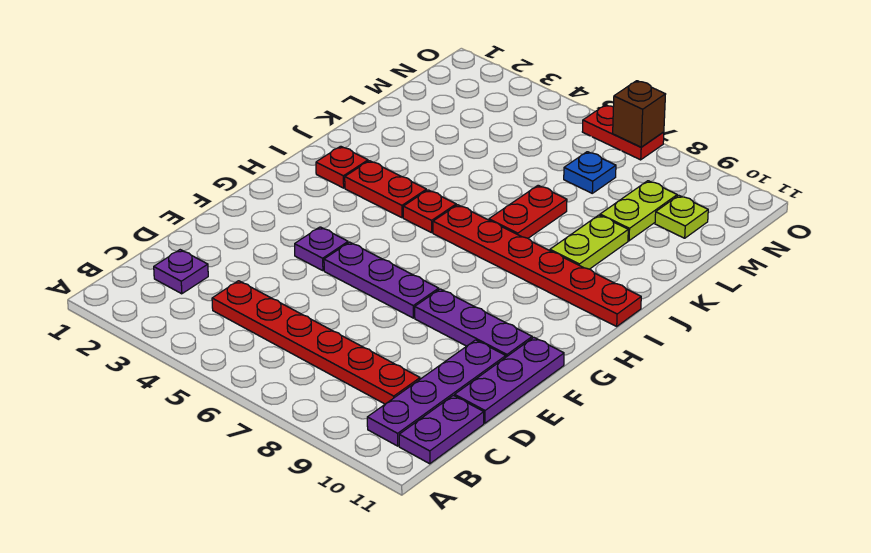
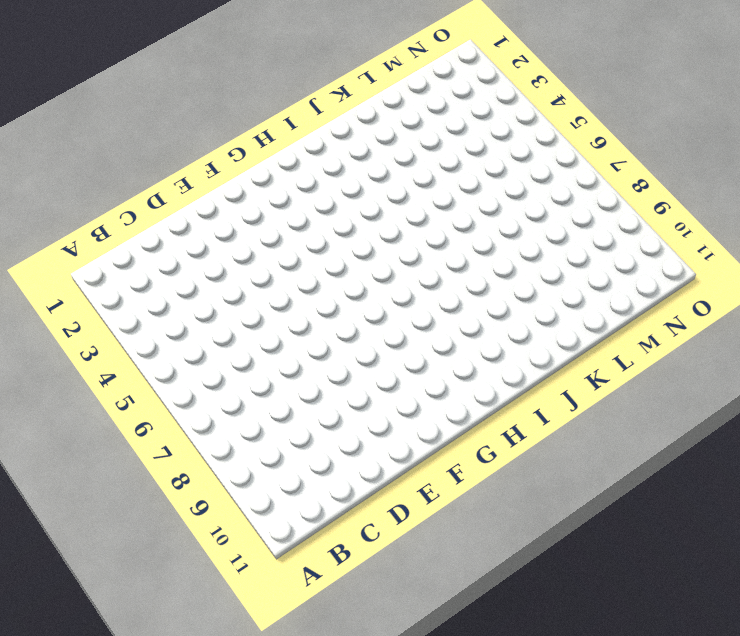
none -> purple 1x4 plate [367,340,506,446]
none -> purple 1x2 plate [399,395,484,464]
none -> purple 1x1 plate [154,250,208,294]

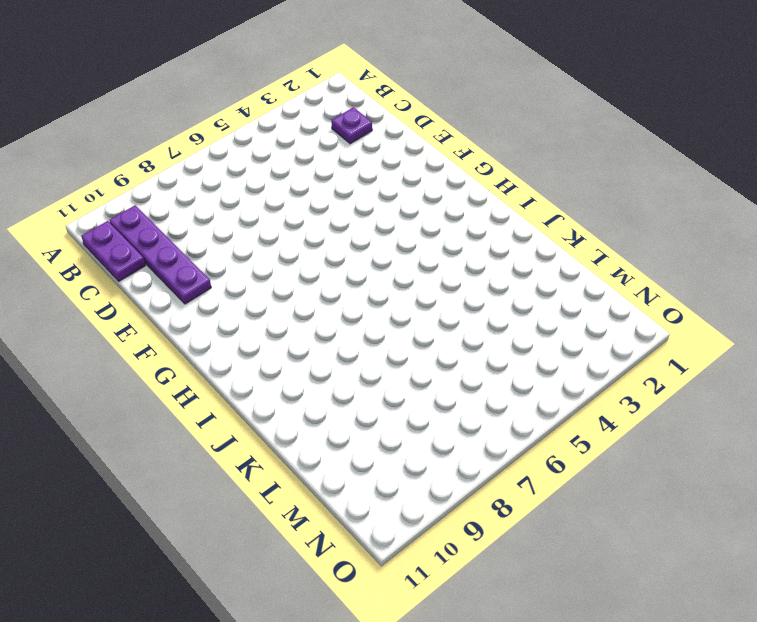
none -> red 1x6 plate [212,281,420,404]
none -> purple 1x3 plate [455,337,564,423]
none -> purple 1x1 plate [295,227,348,271]

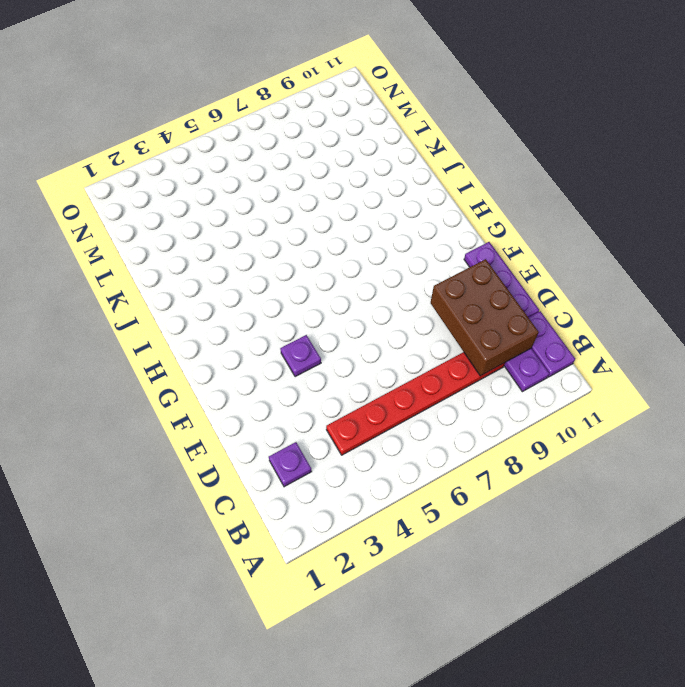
brown 2x3 brick [431,259,539,376] -> none
none -> purple 1x3 plate [324,242,439,318]
none -> purple 1x3 plate [415,289,532,357]
none -> red 1x1 plate [316,146,368,188]

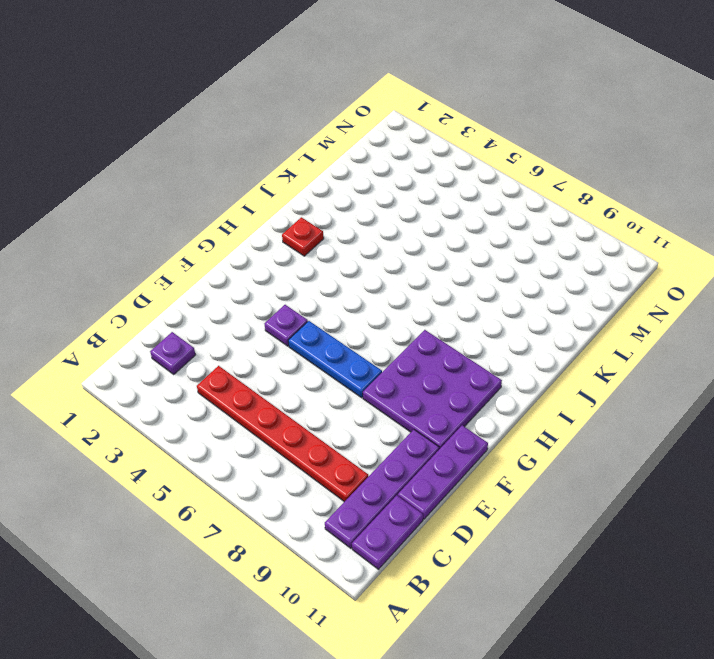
blue 1x3 plate [288,321,382,398] -> purple 1x3 plate [324,242,439,318]
purple 3x3 plate [363,330,502,449] -> purple 1x3 plate [415,289,532,357]
none -> red 1x2 plate [345,161,426,218]
none -> red 1x1 plate [403,190,456,233]
none -> red 1x6 plate [433,205,641,326]

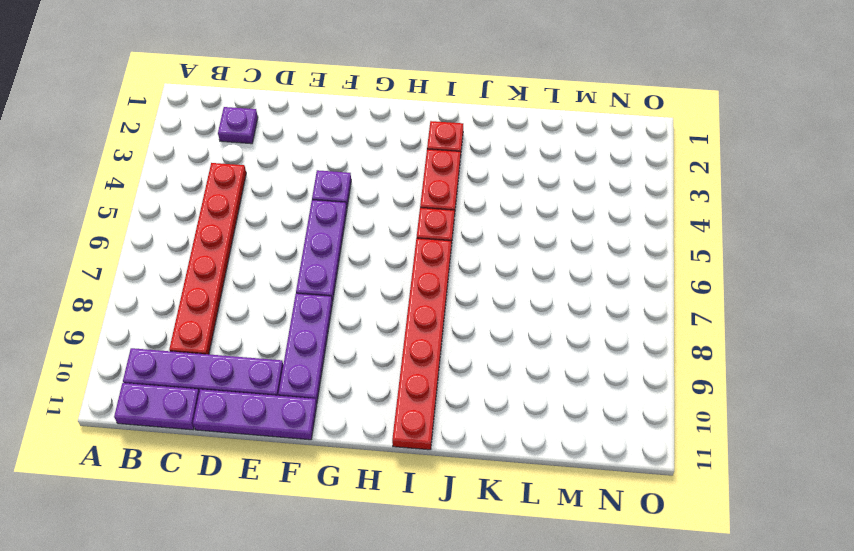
none -> red 1x2 plate [489,185,567,238]
none -> lime 1x2 plate [550,215,628,269]
none -> lime 1x2 plate [600,181,677,241]

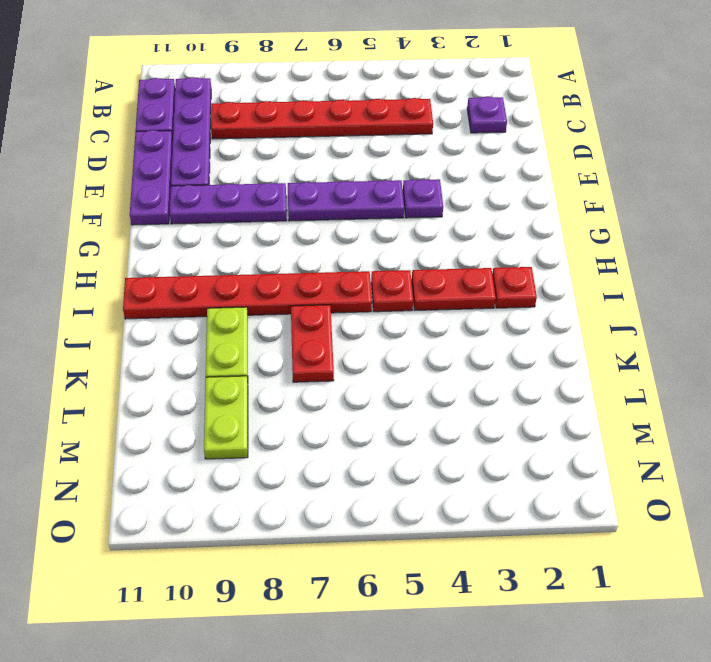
none -> blue 1x1 plate [564,152,616,193]
none -> lime 1x1 plate [655,195,708,238]
none -> red 1x2 plate [582,105,664,160]

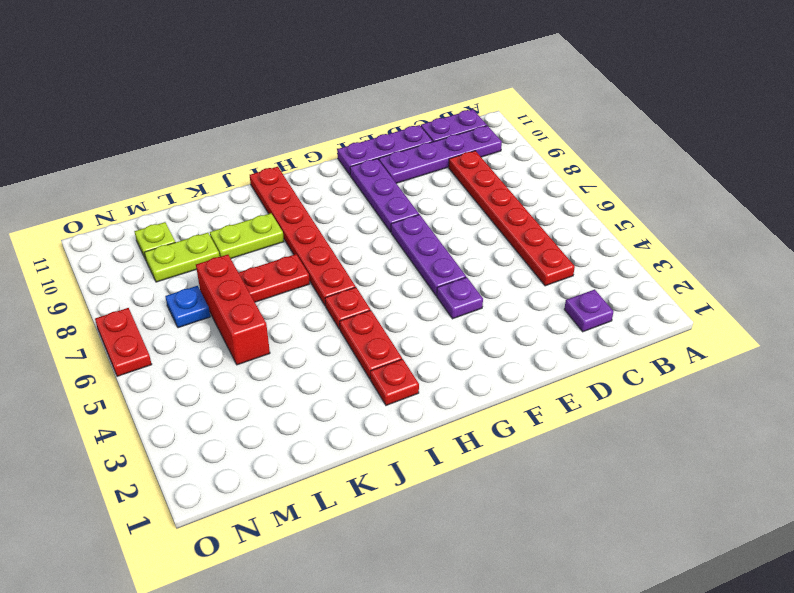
red 1x3 brick [196,255,270,365] -> none
none -> brown 1x1 brick [613,81,666,147]

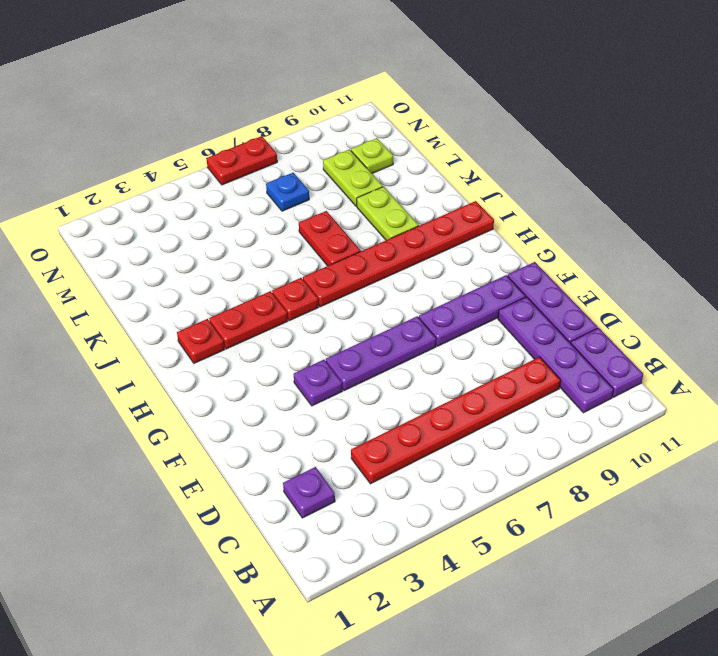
none -> brown 1x1 brick [613,81,666,147]

